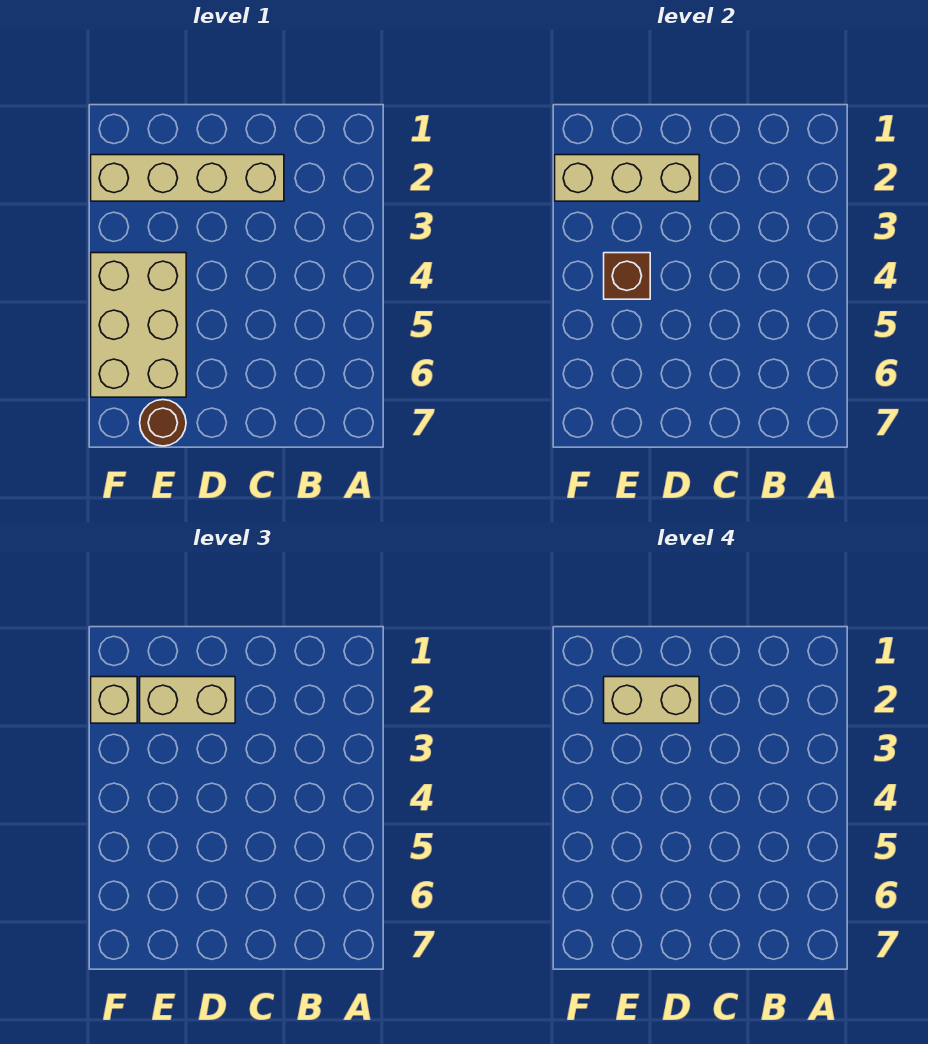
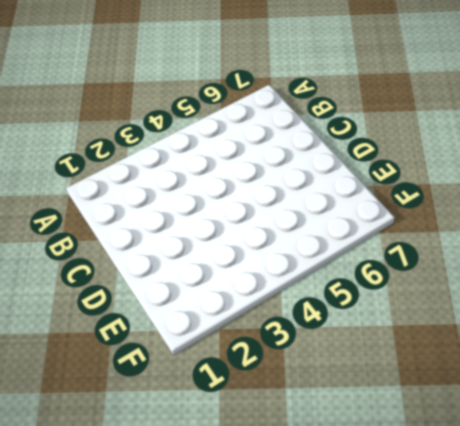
none -> tan 1x4 brick [91,155,284,201]
none -> tan 2x3 brick [91,253,186,397]

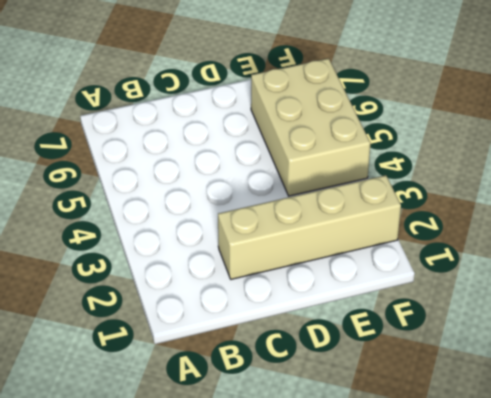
none -> brown 1x1 round brick [140,400,186,446]
none -> tan 1x3 brick [555,155,699,201]

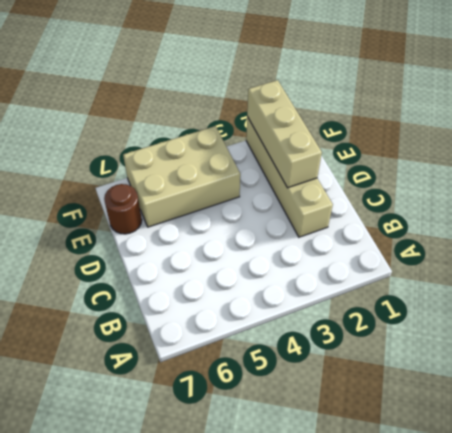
none -> brown 1x1 brick [604,253,650,299]
none -> tan 1x2 brick [140,677,235,723]

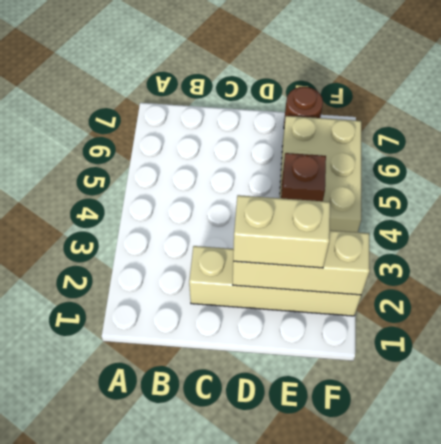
none -> tan 1x1 brick [91,677,137,723]
none -> tan 1x2 brick [604,677,699,723]

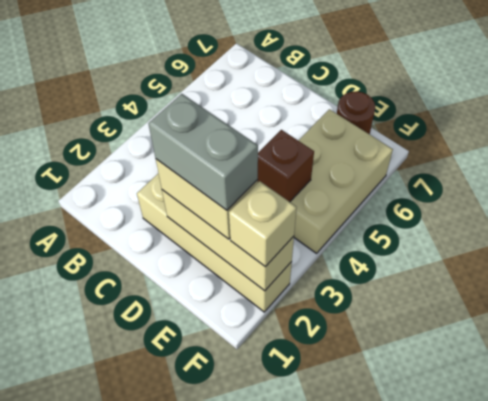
grey 1x2 brick [148,94,258,210] -> tan 1x2 brick [604,677,699,723]

